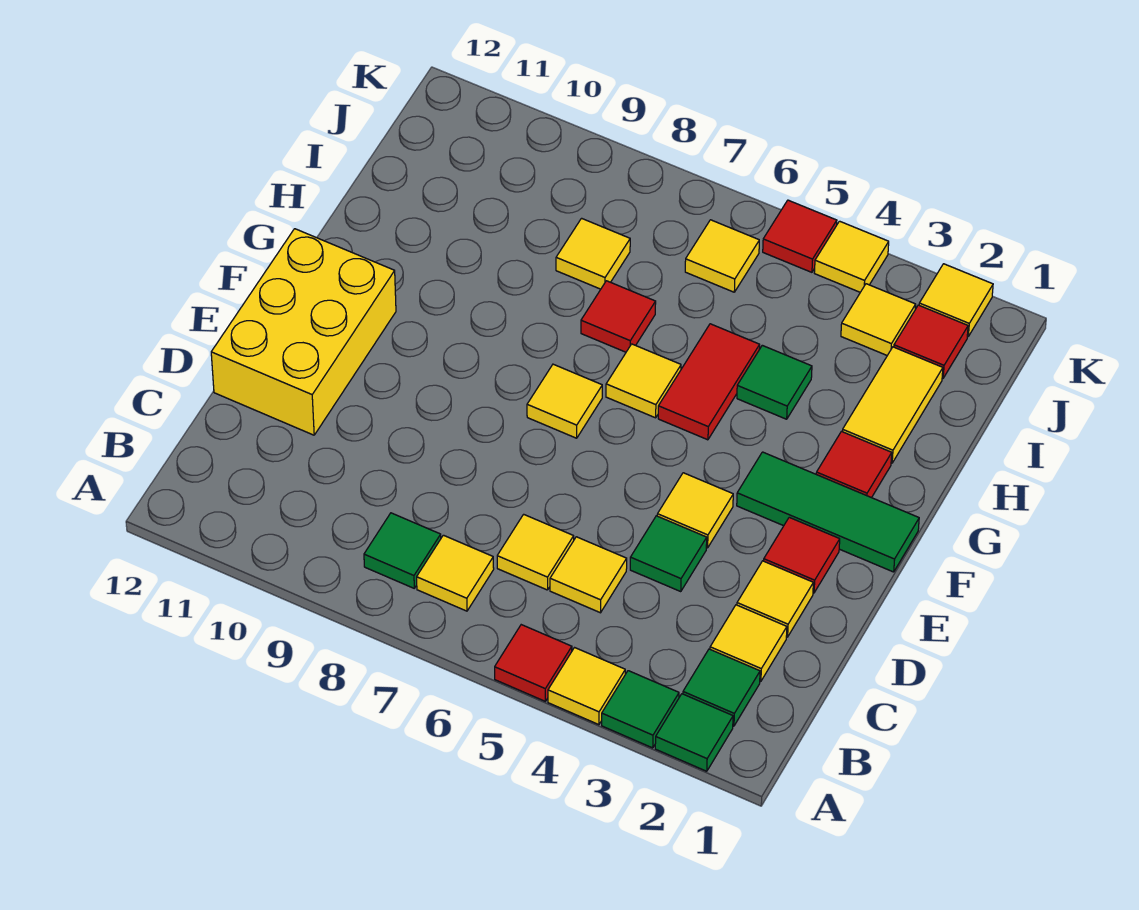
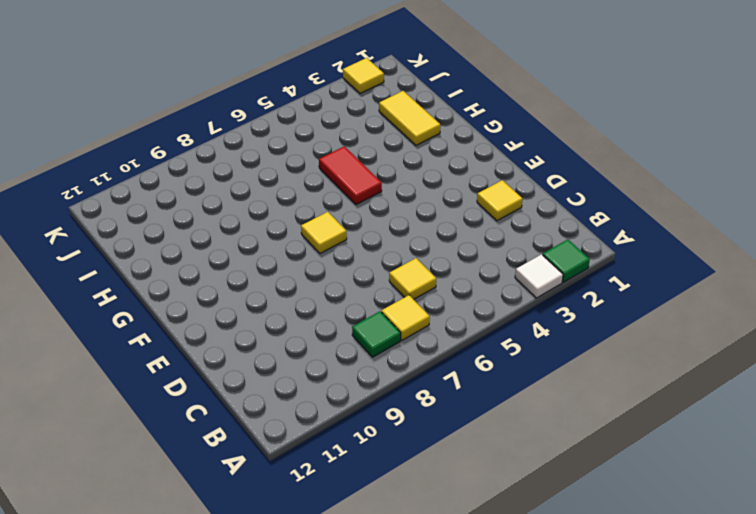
white 1x1 tile [515,254,563,298] -> green 1x1 tile [602,671,679,748]
none -> yellow 1x1 tile [548,648,625,725]
none -> red 1x1 tile [495,625,572,701]
none -> green 1x1 tile [683,649,760,726]
none -> yellow 1x1 tile [710,605,787,681]

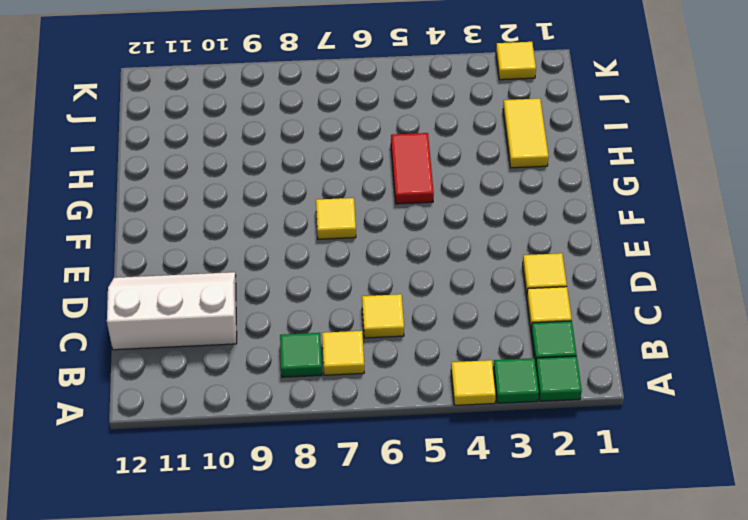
white 2x3 slope [107,272,237,350] -> yellow 2x3 brick [211,229,396,435]
none -> red 1x1 tile [495,625,572,701]
none -> yellow 1x1 tile [550,537,627,613]
none -> green 1x1 tile [630,516,707,592]
none -> red 1x1 tile [764,517,840,593]

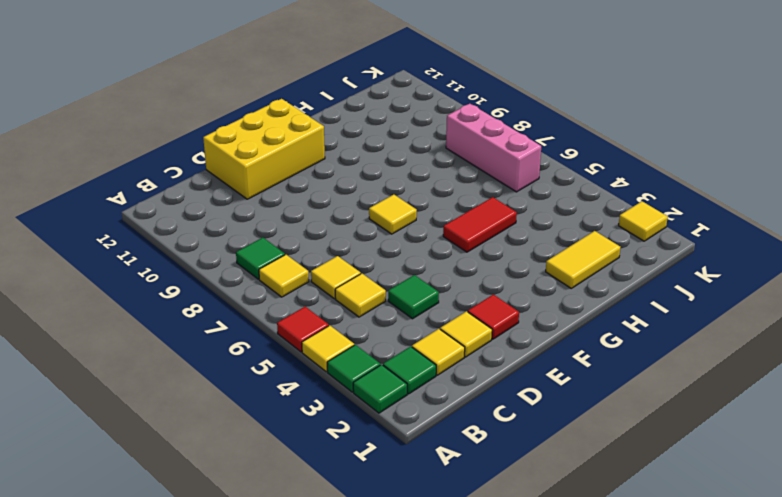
pink 1x3 brick [446,104,541,192] -> yellow 1x1 tile [685,220,759,292]
none -> yellow 1x1 tile [657,473,733,548]
none -> green 1x3 tile [737,452,919,572]
none -> red 1x1 tile [816,432,892,498]
none -> yellow 1x1 tile [606,344,681,418]

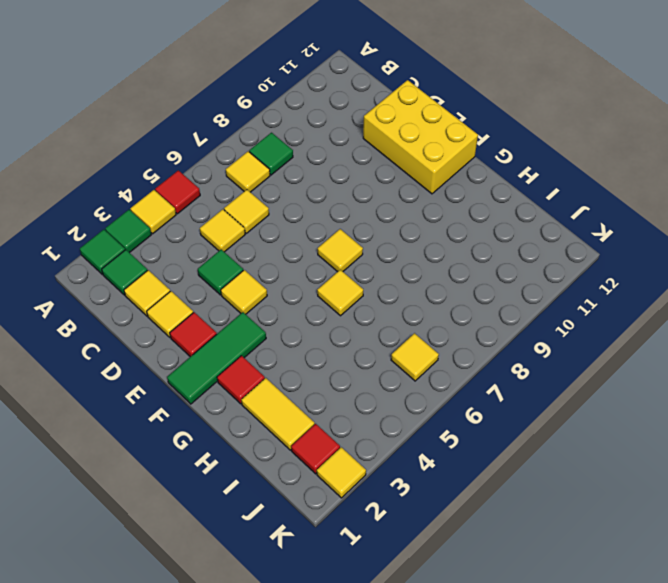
none -> red 1x2 tile [658,324,760,440]
none -> green 1x1 tile [737,345,812,419]
none -> red 1x1 tile [581,281,656,352]
none -> yellow 1x1 tile [556,218,630,289]

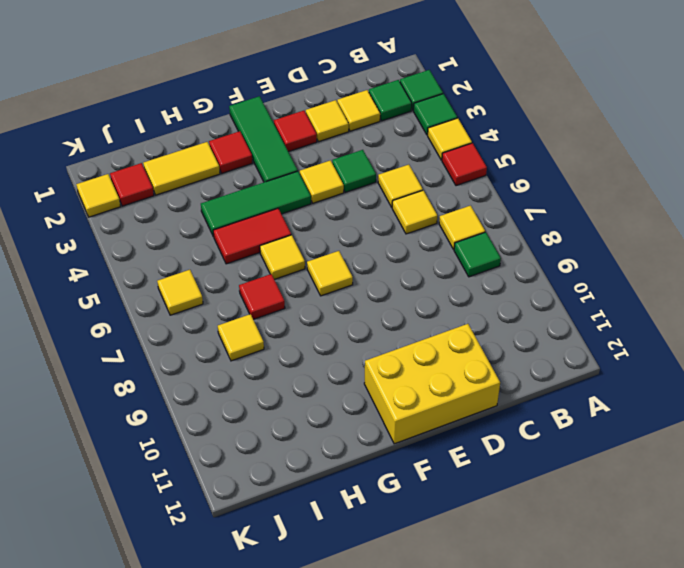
green 1x3 tile [201,171,311,237] -> green 1x1 tile [737,345,812,419]
none -> yellow 1x1 tile [841,284,916,355]
none -> yellow 1x1 tile [814,221,889,292]
none -> red 1x1 tile [763,200,837,272]

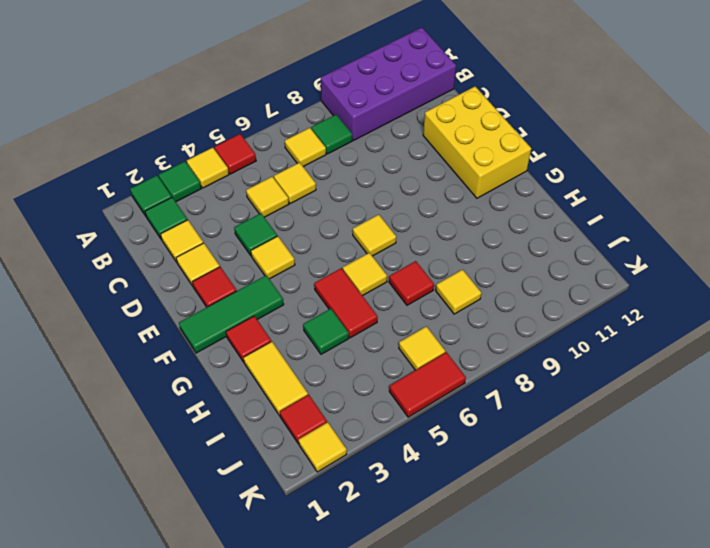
purple 2x4 brick [321,28,456,140] -> none
red 1x2 tile [389,352,466,417] -> red 1x1 tile [763,200,837,272]
none -> yellow 1x1 tile [841,284,916,355]
none -> yellow 1x1 tile [814,221,889,292]

